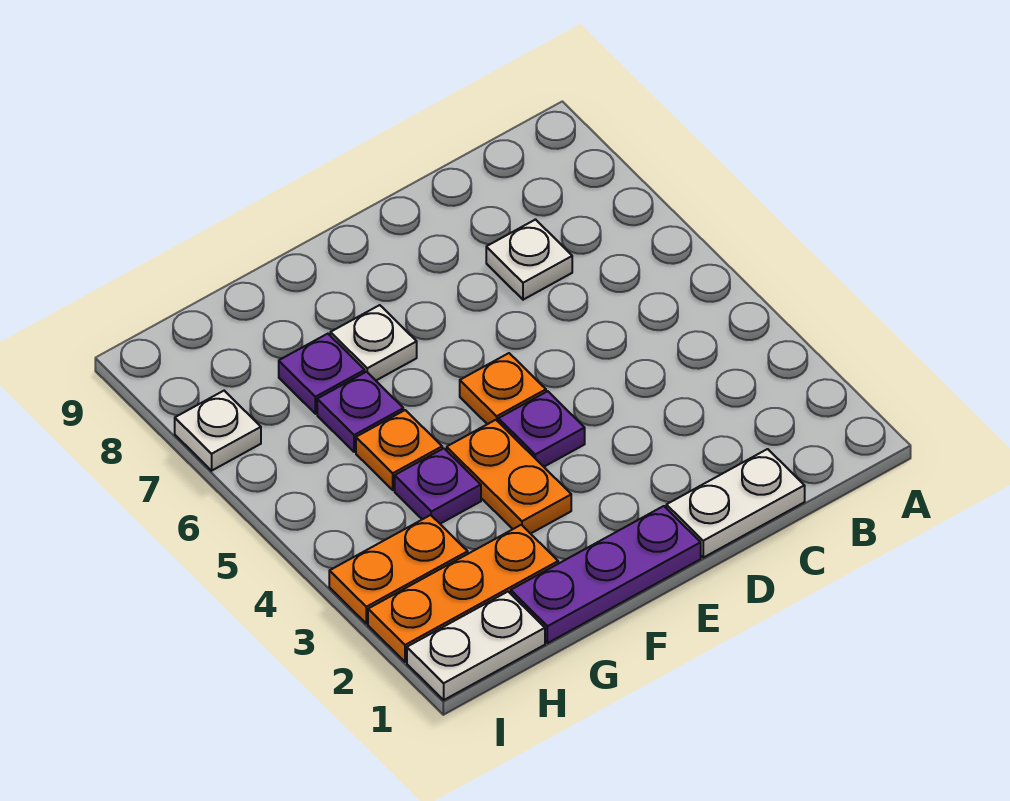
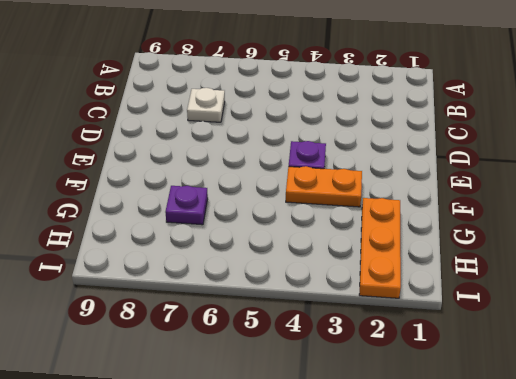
none -> white 1x2 plate [666,449,805,558]
none -> purple 1x3 plate [511,506,701,643]
none -> orange 1x1 plate [460,353,546,424]

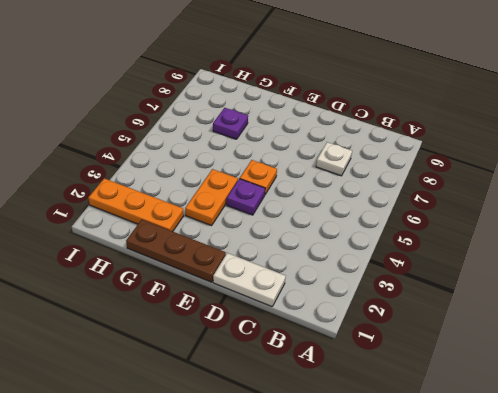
brown 1x3 plate [126,220,226,282] -> purple 1x3 plate [511,506,701,643]
none -> white 1x1 plate [330,305,417,380]
none -> purple 1x1 plate [395,448,481,524]
none -> orange 1x1 plate [356,410,442,490]

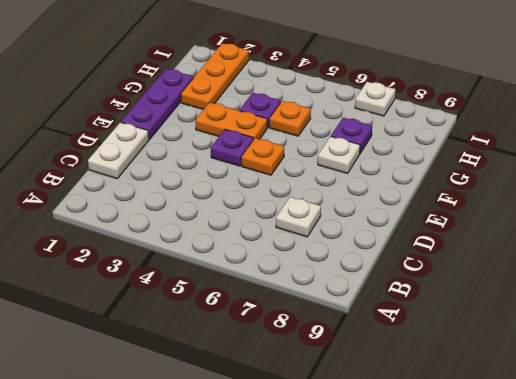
none -> purple 1x1 plate [317,372,403,452]
none -> white 1x2 plate [407,592,545,700]
none -> orange 1x2 plate [329,515,468,624]

